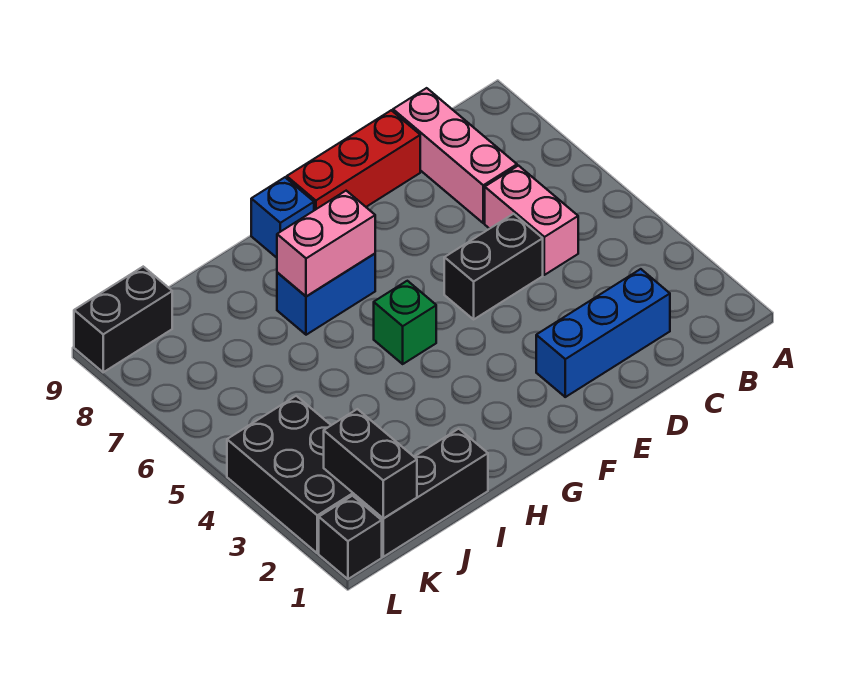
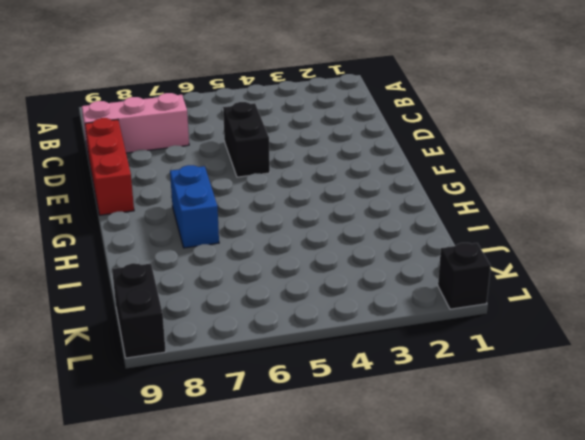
none -> blue 1x3 brick [536,269,670,397]
none -> pink 1x2 brick [485,166,578,275]
none -> green 1x1 brick [374,281,436,364]

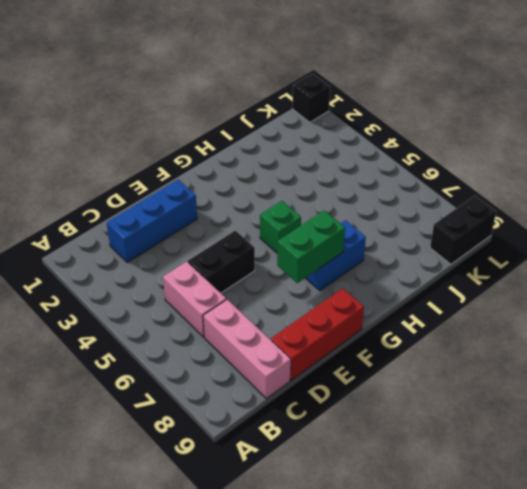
green 1x2 brick [277,210,345,283] -> pink 1x2 brick [277,191,375,297]
none -> blue 1x1 brick [251,177,314,258]
none -> black 1x3 brick [354,429,488,557]
none -> black 2x3 brick [227,396,354,553]

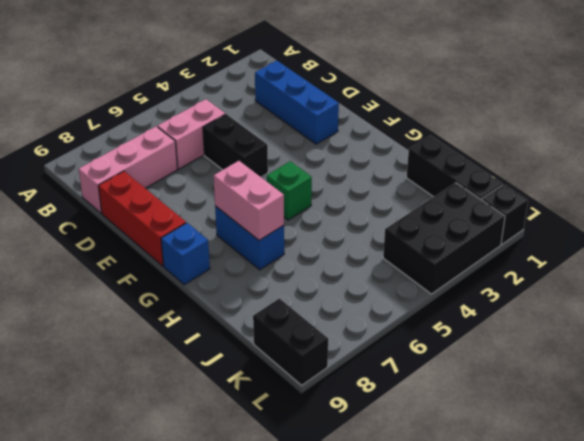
none -> black 1x2 brick [324,409,417,519]

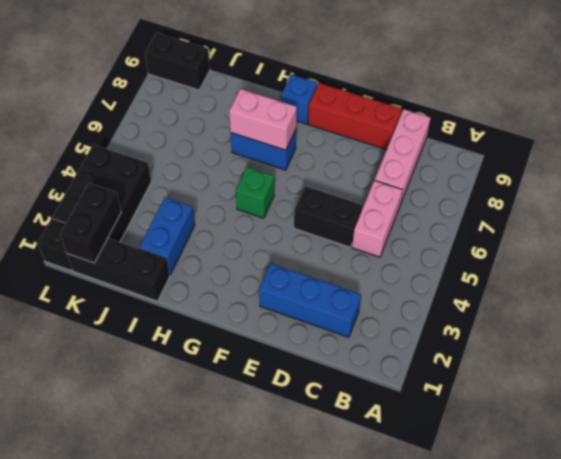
blue 1x2 brick [139,197,195,275] -> none

